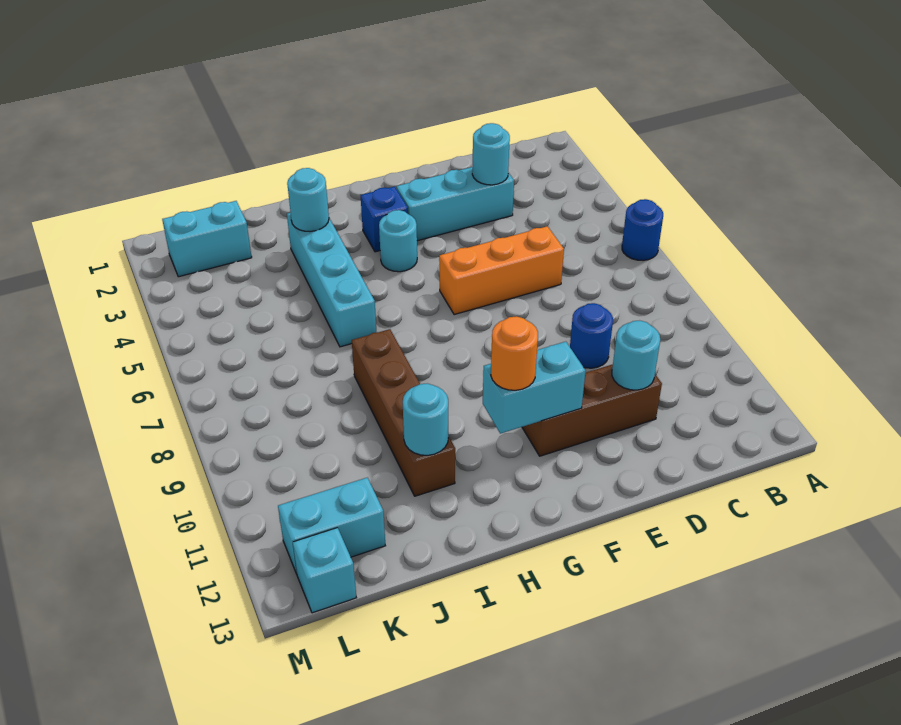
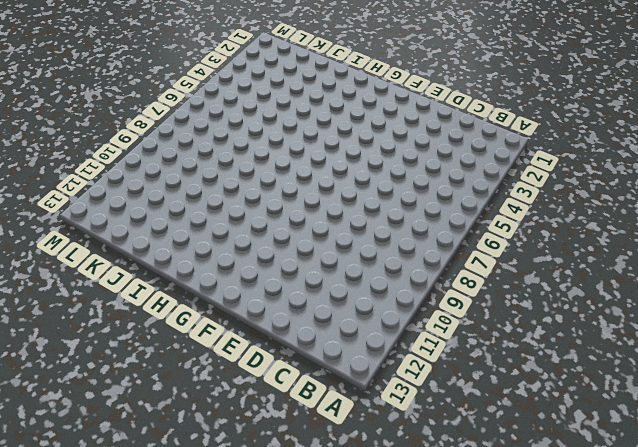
none -> blue 1x1 round brick [622,199,663,260]
none -> cyan 1x3 brick [397,167,514,241]
none -> orange 1x3 brick [439,226,564,315]

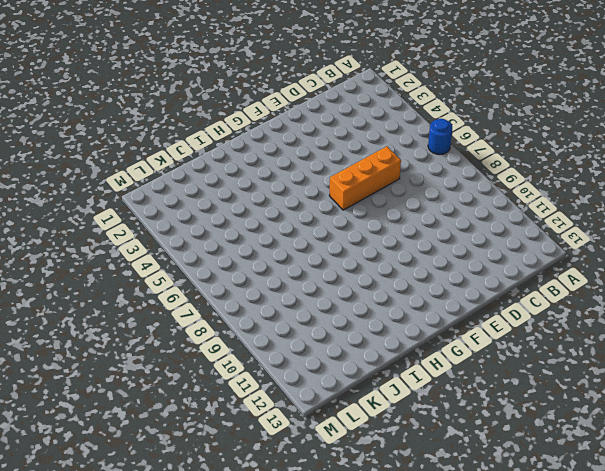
none -> cyan 1x3 brick [397,167,514,241]
none -> blue 1x1 round brick [570,303,613,368]
none -> brown 1x3 brick [522,364,662,456]

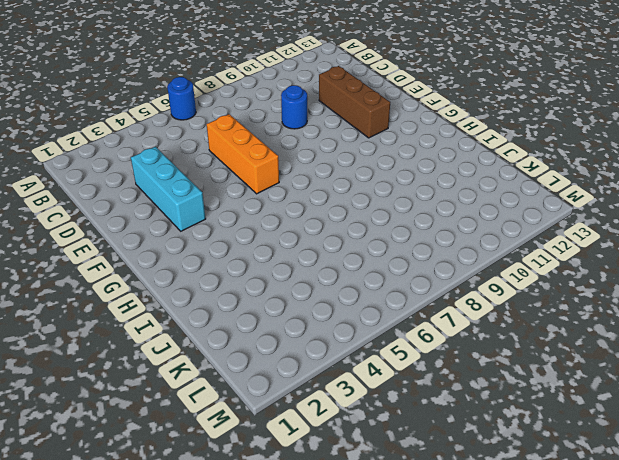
none -> blue 1x1 brick [361,187,408,252]
none -> cyan 1x1 round brick [379,210,417,272]
none -> cyan 1x4 brick [287,213,376,347]

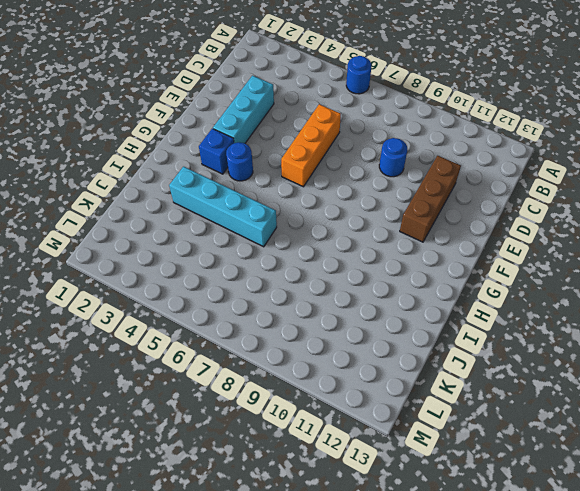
blue 1x1 round brick [226,142,253,181] -> cyan 1x1 round brick [379,210,417,272]
none -> brown 1x4 brick [352,329,455,496]
none -> cyan 1x2 brick [162,201,252,277]
none -> cyan 1x2 brick [278,478,385,574]

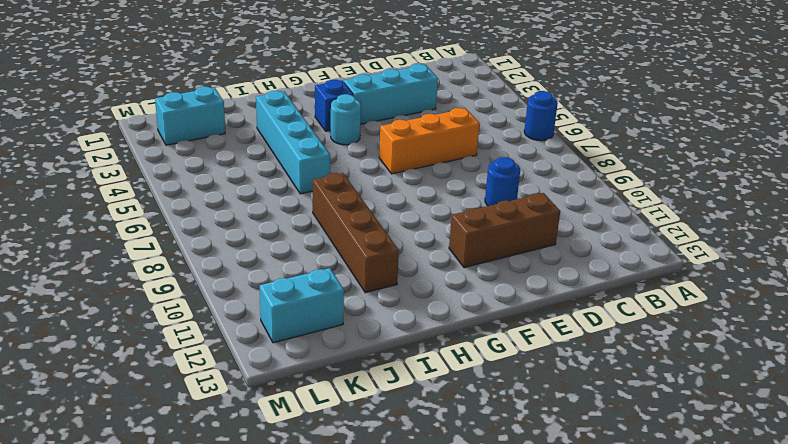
none -> cyan 1x1 brick [293,528,356,613]
none -> cyan 1x1 round brick [472,123,510,185]
none -> cyan 1x1 round brick [612,320,660,390]

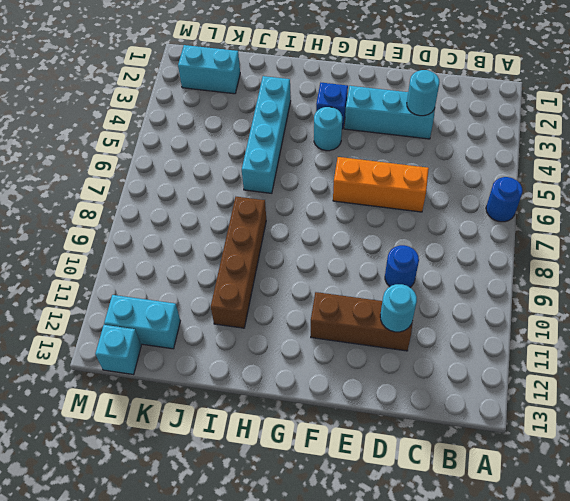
none -> cyan 1x2 brick [483,342,586,433]
none -> cyan 1x1 round brick [287,168,329,231]
none -> cyan 1x1 round brick [403,383,448,455]

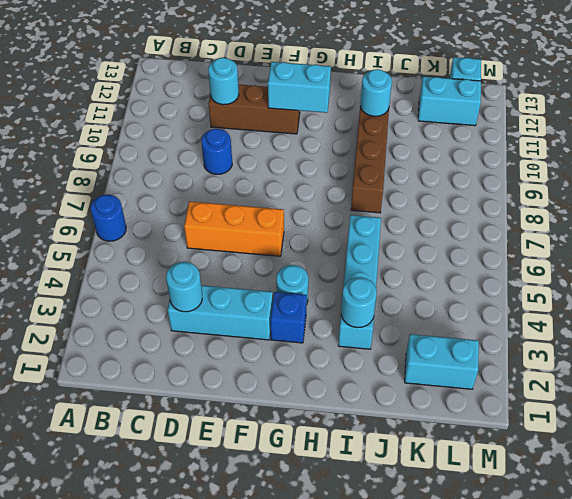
none -> orange 1x1 round brick [491,316,538,390]

